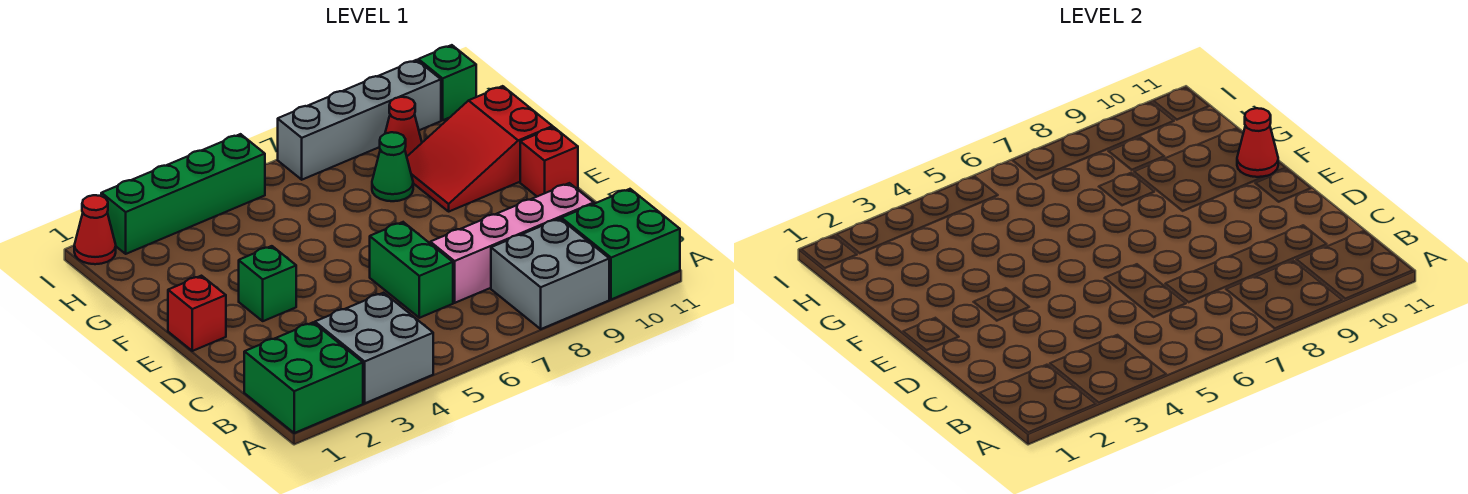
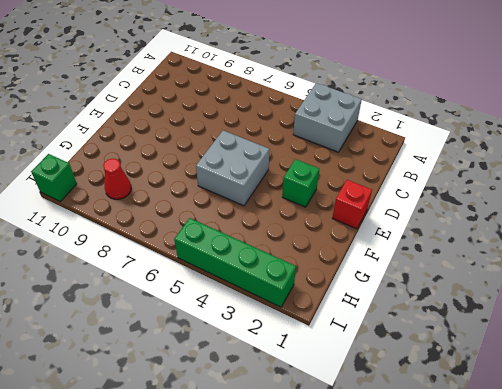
grey 2x2 brick [196,130,269,206] -> grey 2x2 brick moved to [491,218,609,329]
none -> green 2x2 brick [244,323,363,433]
none -> green 2x2 brick [561,189,680,300]
none -> green 1x2 brick [370,222,453,318]

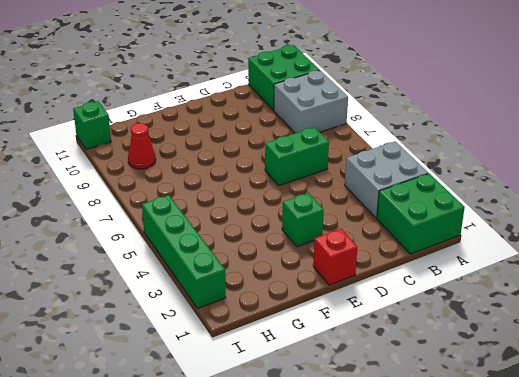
none -> pink 1x4 brick [430,183,594,303]
none -> red 1x1 brick [520,127,578,196]
none -> red 2x3 slope [407,86,553,211]

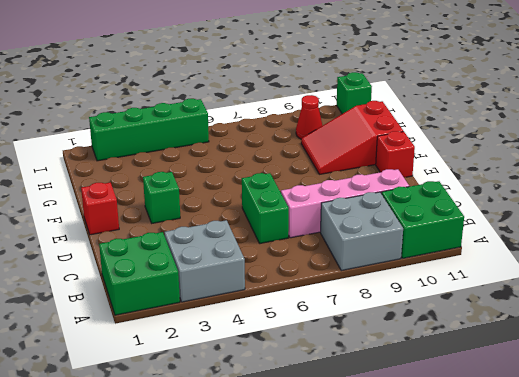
none -> green 1x1 cone [372,132,413,201]
none -> red 1x1 cone [74,195,116,264]
none -> grey 1x4 brick [278,60,441,180]

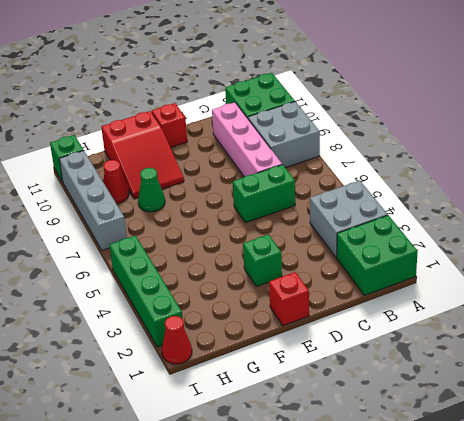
none -> red 1x1 cone [1237,108,1278,177]

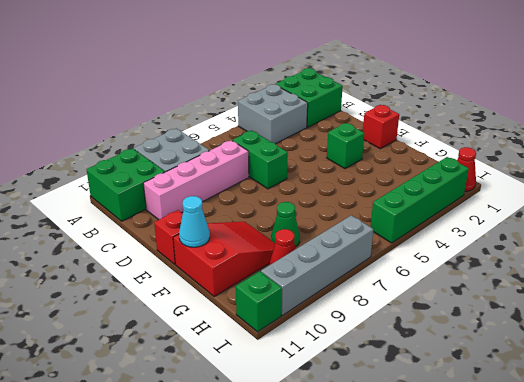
cyan 1x1 cone [179,196,210,247] -> red 1x1 cone [1237,108,1278,177]

